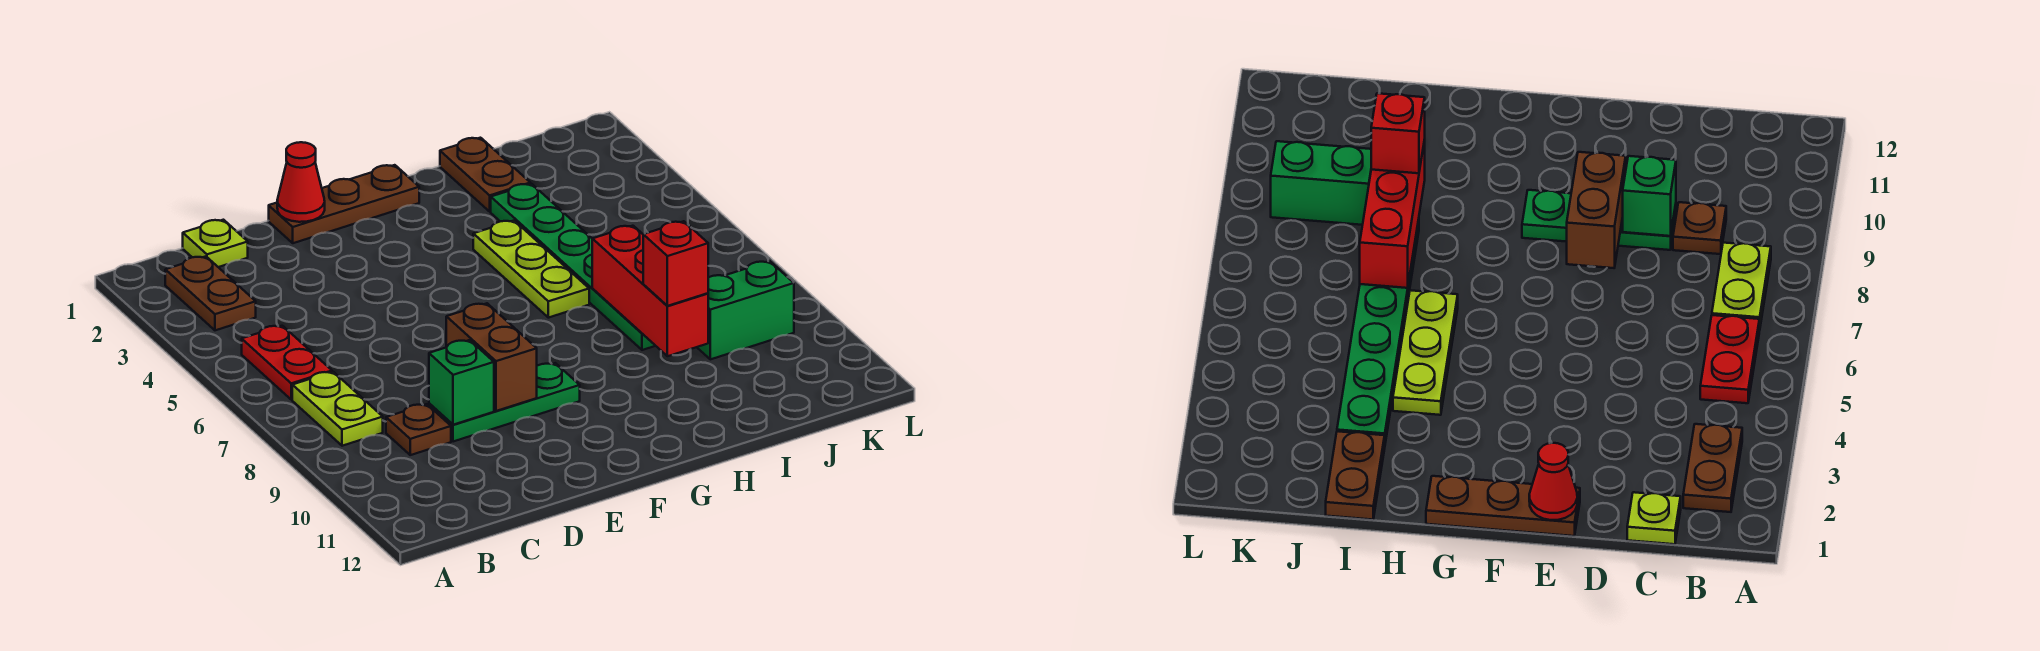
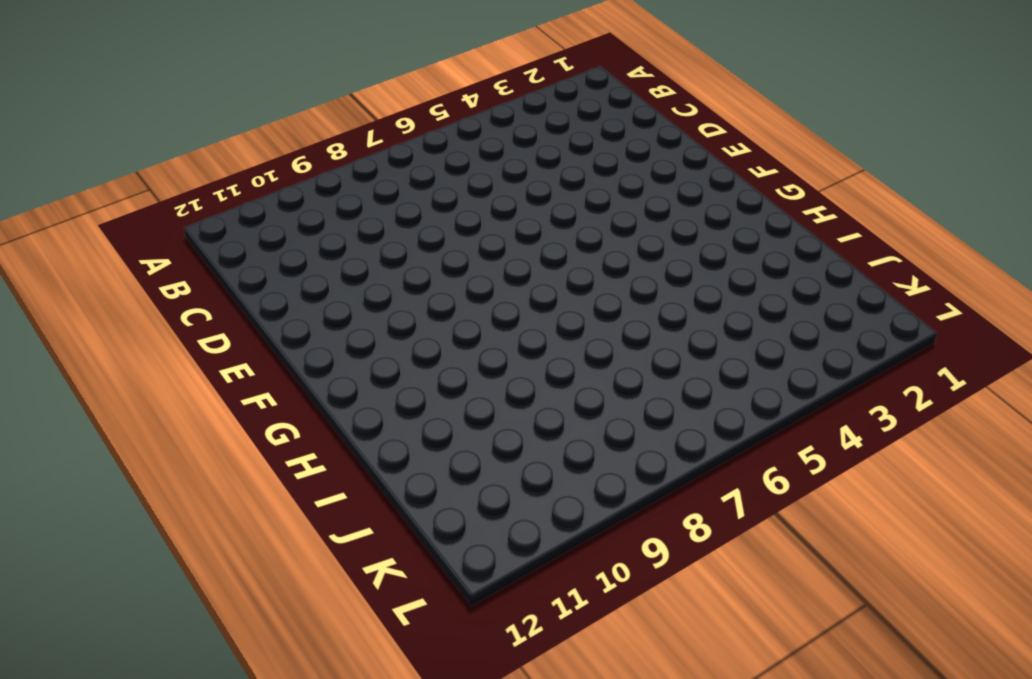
none -> brown 1x2 plate [165,256,256,330]
none -> red 1x2 plate [242,326,332,400]
none -> lime 1x2 plate [292,372,383,446]

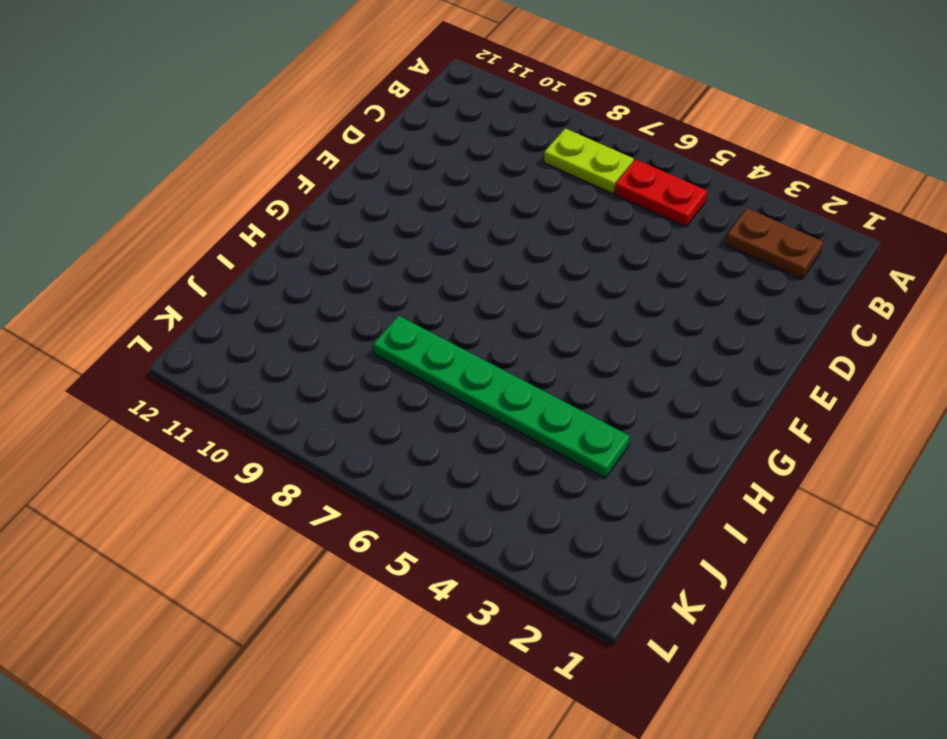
none -> lime 1x1 plate [183,220,248,267]
none -> brown 1x1 plate [386,404,451,455]
none -> green 1x3 plate [429,363,580,442]

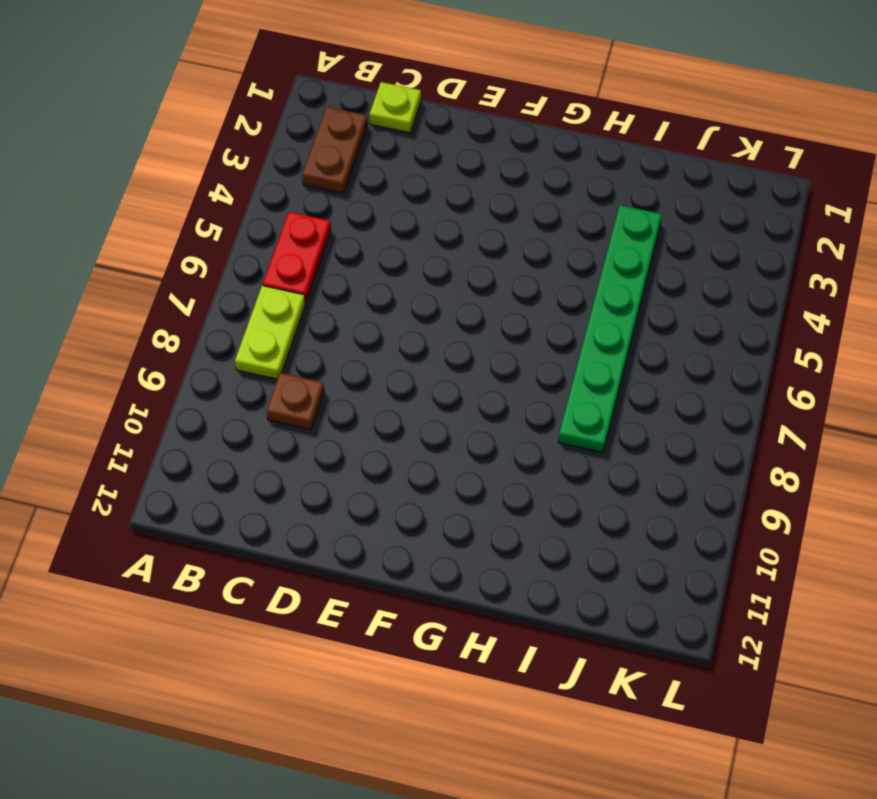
none -> green 1x3 plate [429,363,580,442]
none -> brown 1x3 plate [269,165,419,243]
none -> lime 1x3 plate [473,221,589,318]

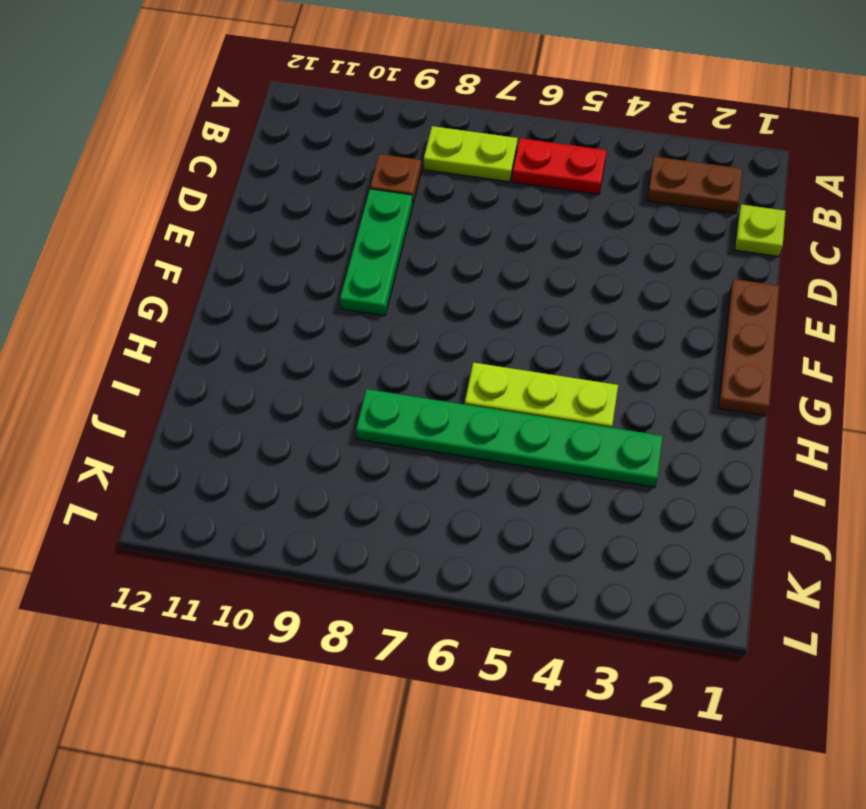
none -> brown 1x2 plate [440,138,530,212]
none -> green 1x2 brick [697,261,794,359]
none -> green 1x1 brick [429,340,494,425]

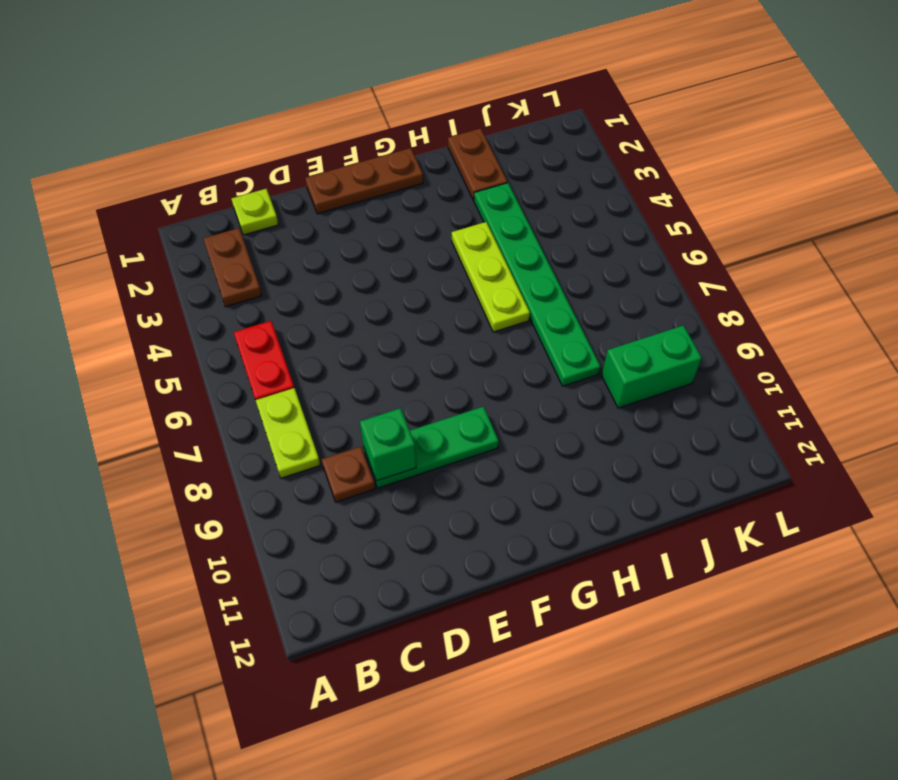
none -> red 1x1 cone [277,142,325,222]
none -> brown 1x2 brick [446,303,537,411]
none -> red 1x3 brick [592,226,708,356]

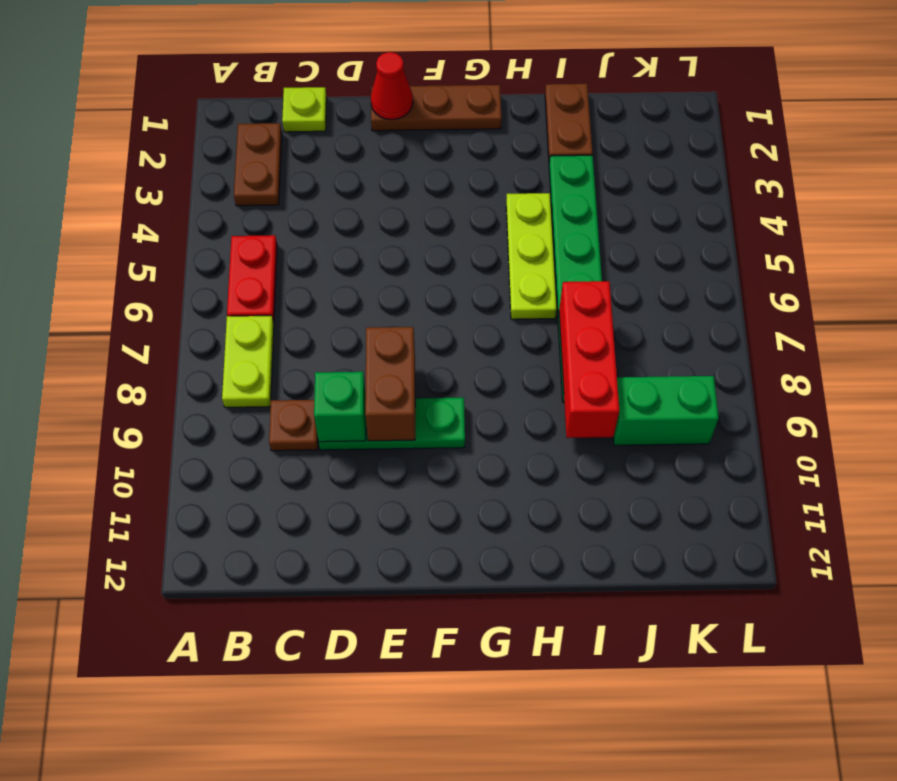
none -> red 1x1 brick [643,221,708,306]

